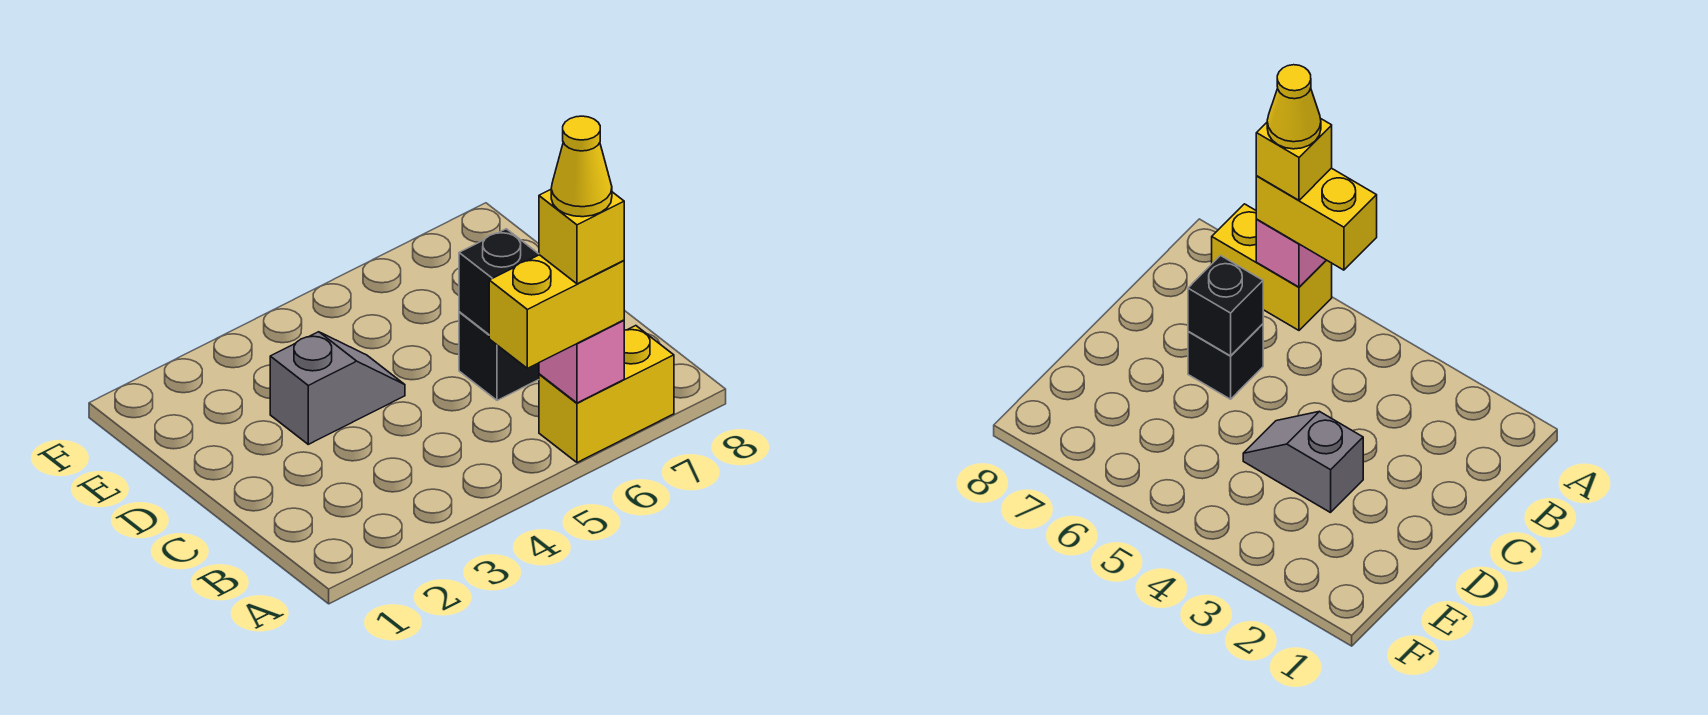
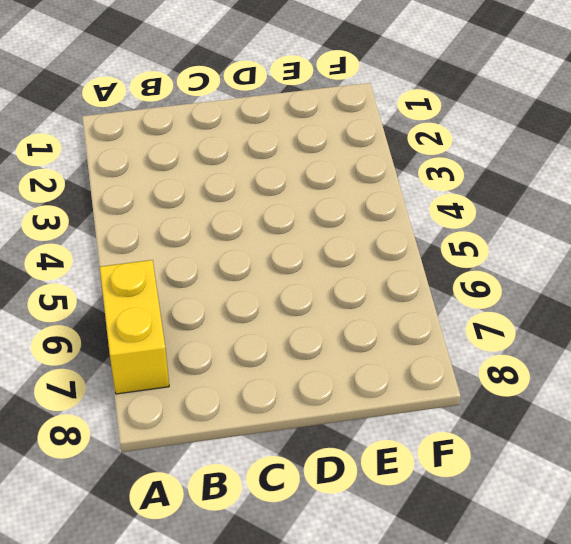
none -> black 1x1 brick [459,312,539,400]
none -> grey 1x2 slope [270,332,405,444]

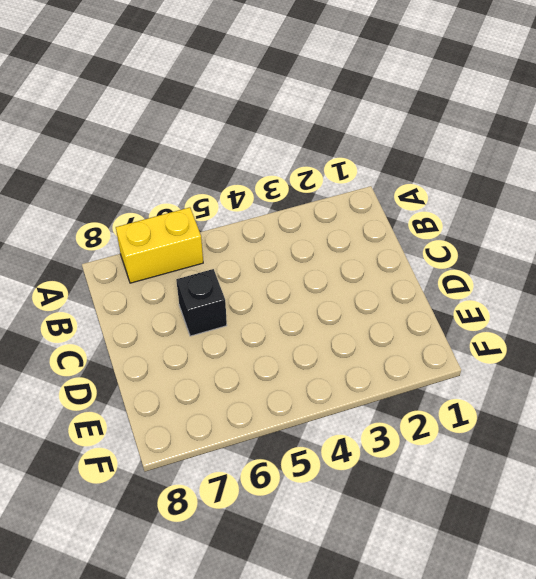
none -> grey 1x2 slope [270,332,405,444]
none -> pink 1x1 brick [539,320,624,403]

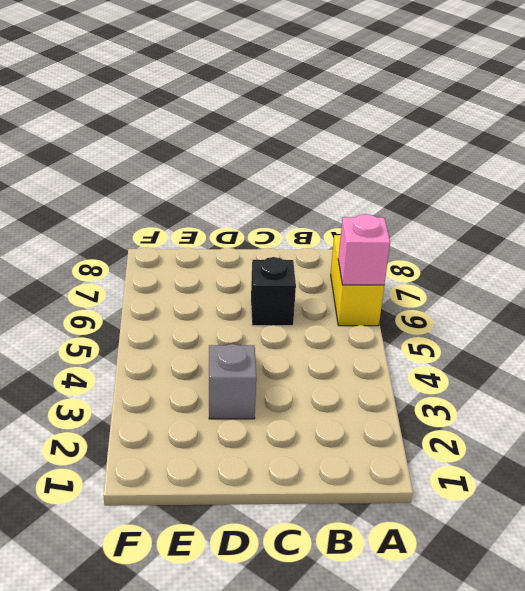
none -> black 1x1 brick [459,229,539,334]
none -> yellow 1x2 brick [489,255,624,368]

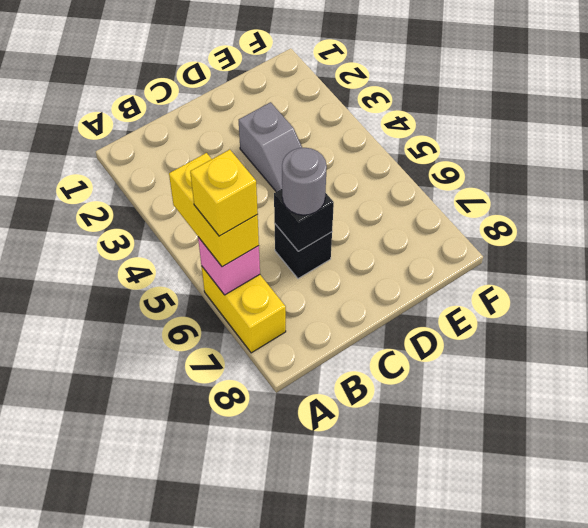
grey 1x1 round brick [282,148,327,215] -> none
none -> yellow 1x1 cone [551,116,612,217]

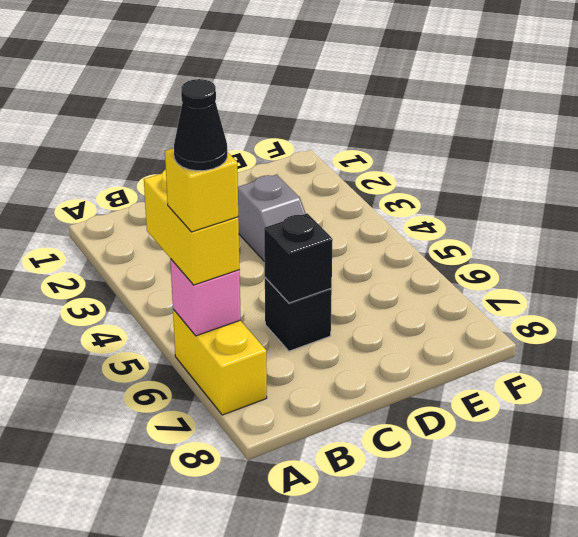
black 1x1 cone [174,79,227,171] -> yellow 1x1 cone [551,116,612,217]

